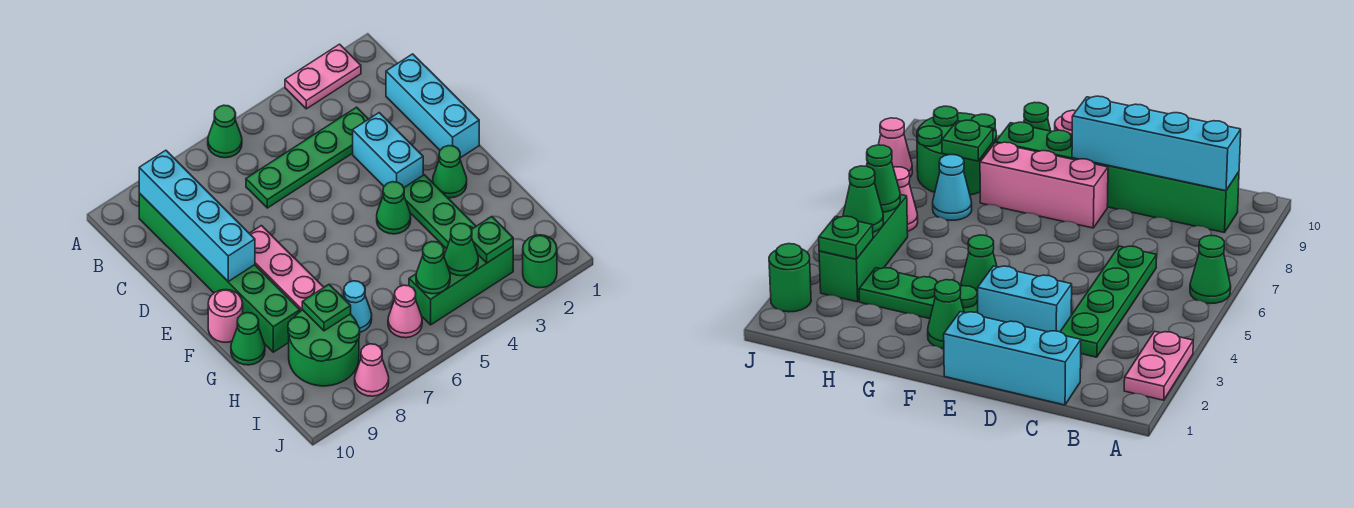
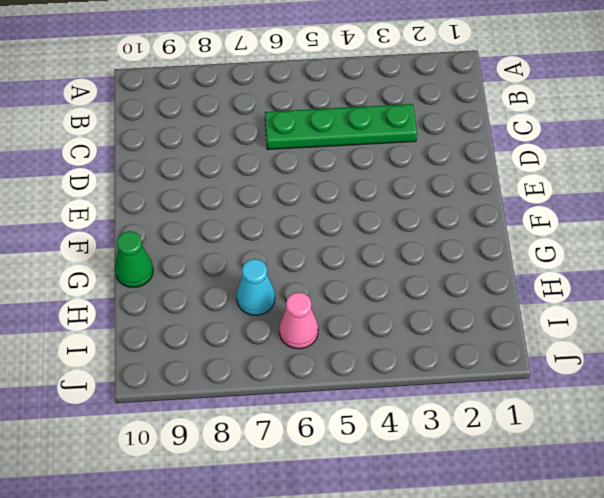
none -> pink 1x2 plate [285,44,361,109]
none -> green 1x1 cone [208,105,242,158]
none -> green 1x6 brick [139,193,300,352]

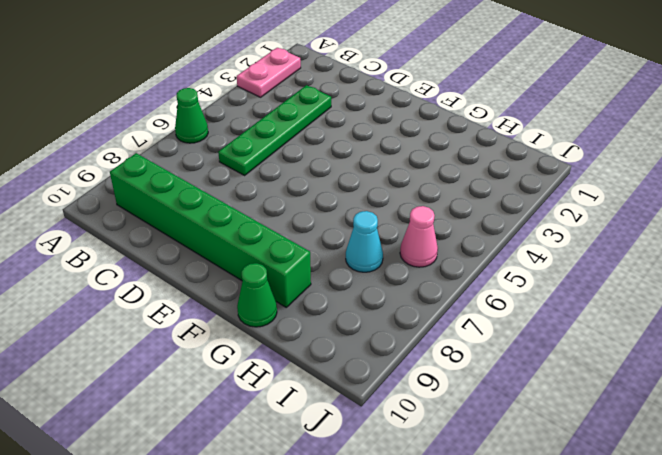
none -> cyan 1x3 brick [386,54,479,158]
none -> cyan 1x2 brick [353,113,423,187]
none -> pink 1x3 brick [249,226,324,311]

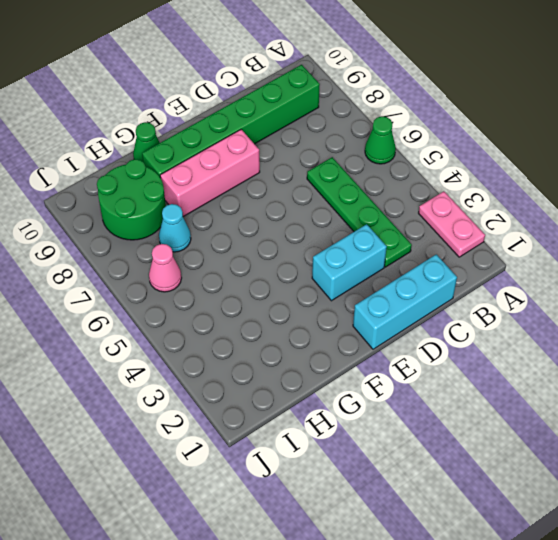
none -> green 1x1 cone [433,146,467,198]
none -> green 1x3 plate [404,175,476,249]
none -> green 1x1 cone [377,182,411,234]

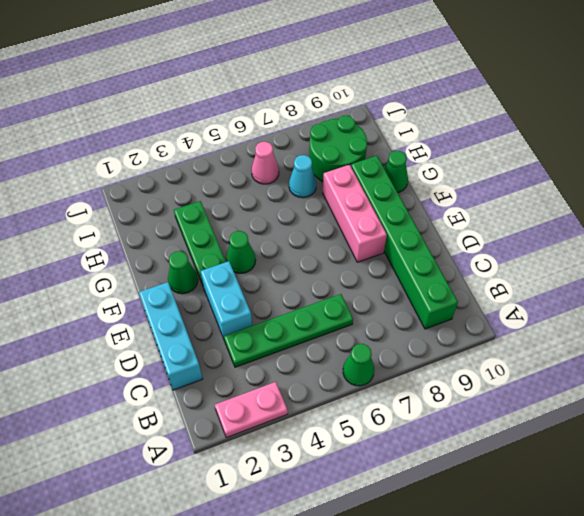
none -> pink 1x1 round brick [208,290,243,342]
none -> green 1x3 brick [409,247,513,325]
none -> green 1x1 round brick [523,235,557,288]

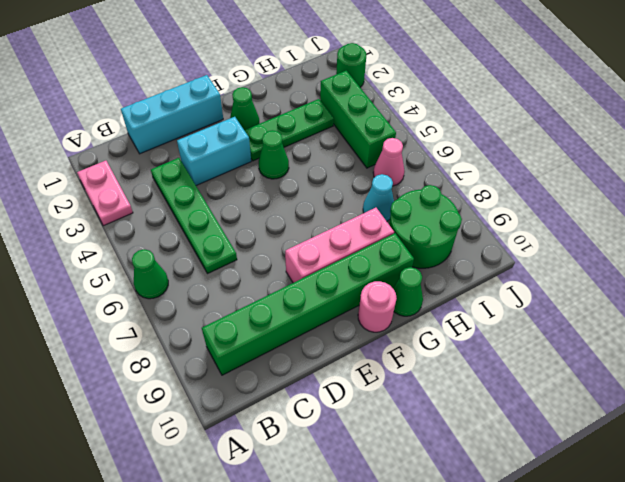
none -> pink 1x1 cone [355,344,389,396]
none -> cyan 1x4 brick [139,150,255,281]
none -> green 1x1 plate [302,285,351,331]

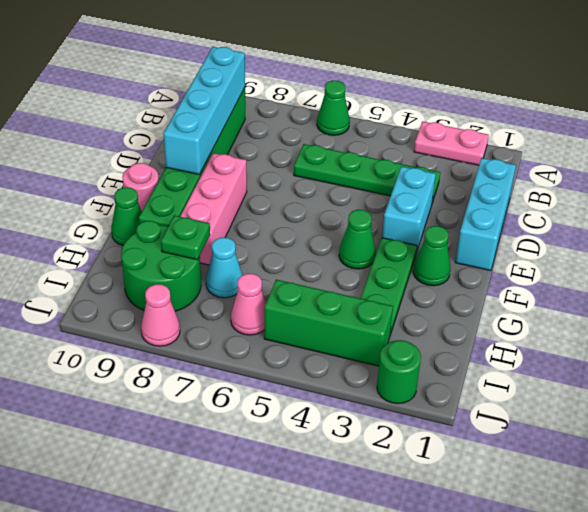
none -> green 1x1 plate [471,217,513,263]
none -> green 1x1 cone [444,223,478,276]
none -> green 1x1 cone [416,241,450,294]

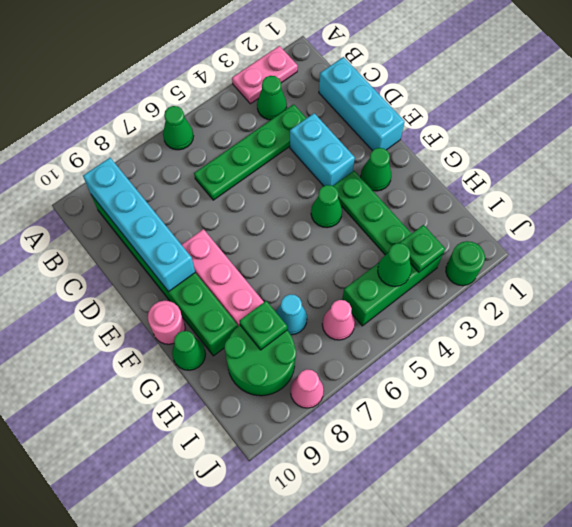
green 1x1 cone [257,76,287,120] -> green 1x1 cone moved to [416,241,450,294]

